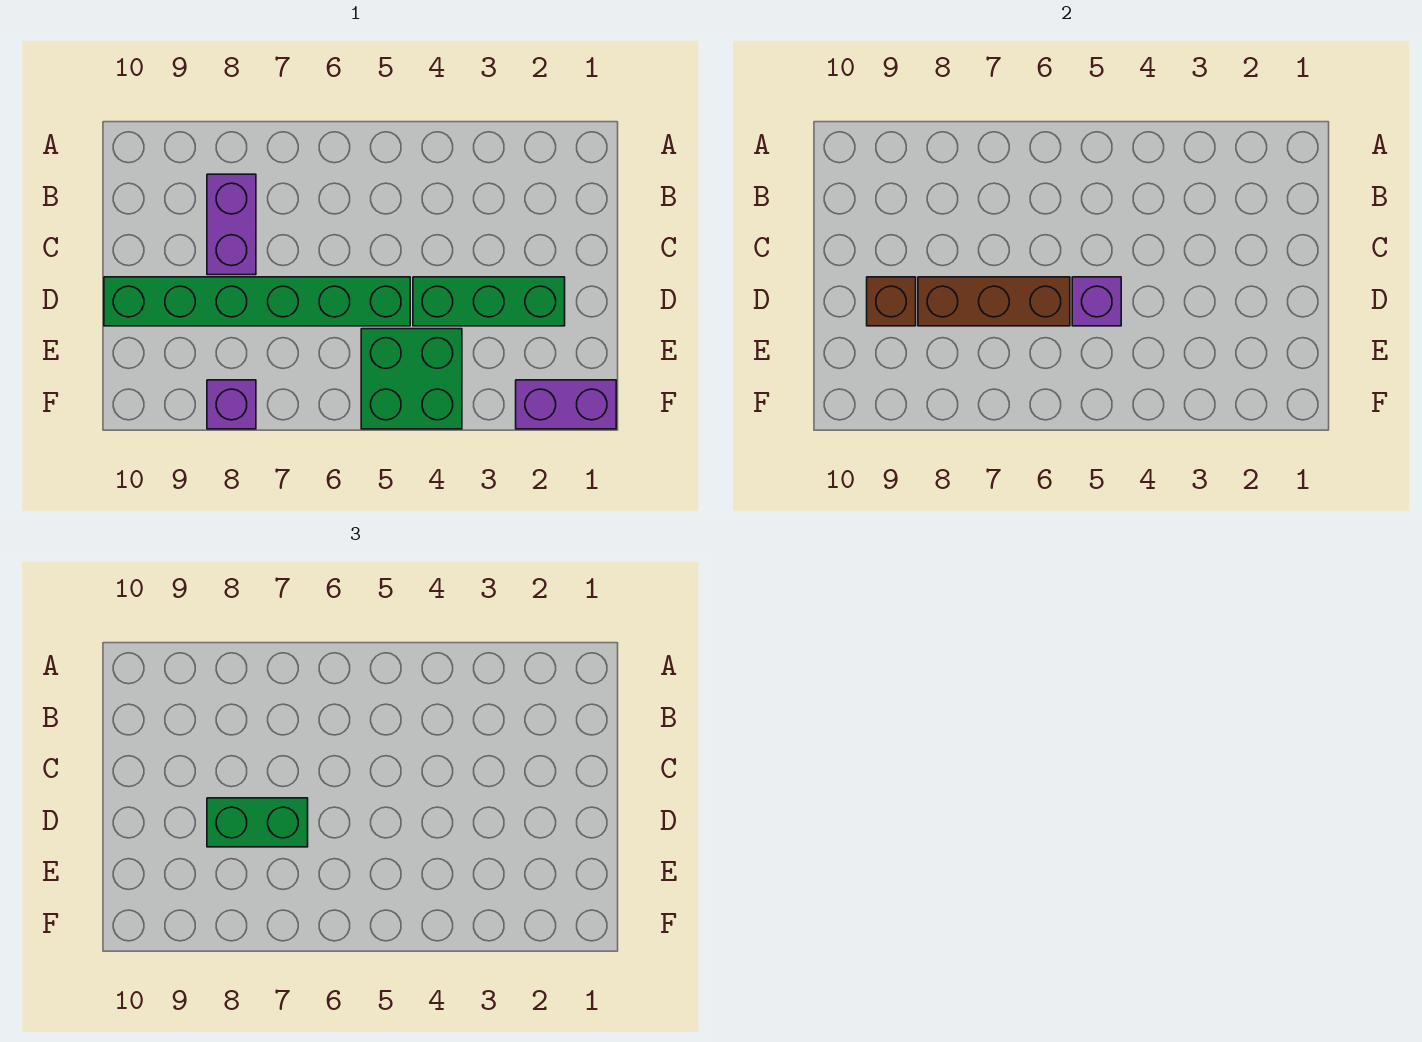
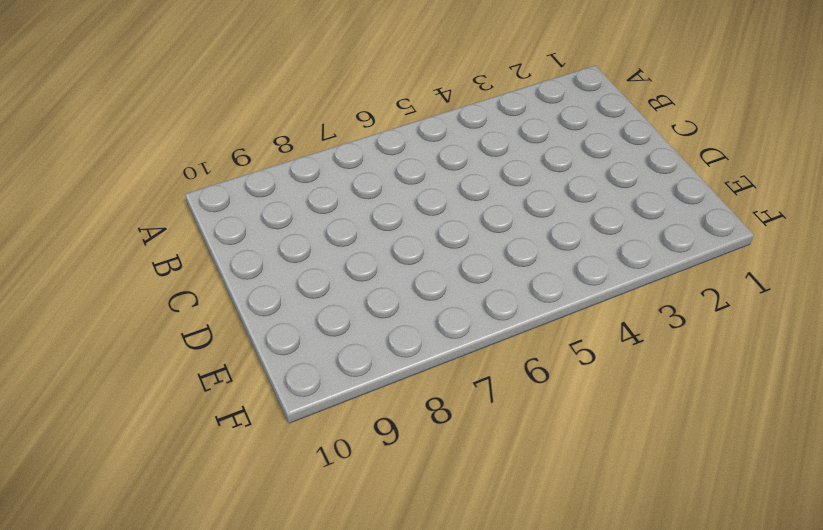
none -> purple 1x2 brick [207,174,256,275]
none -> green 1x3 brick [413,277,565,326]

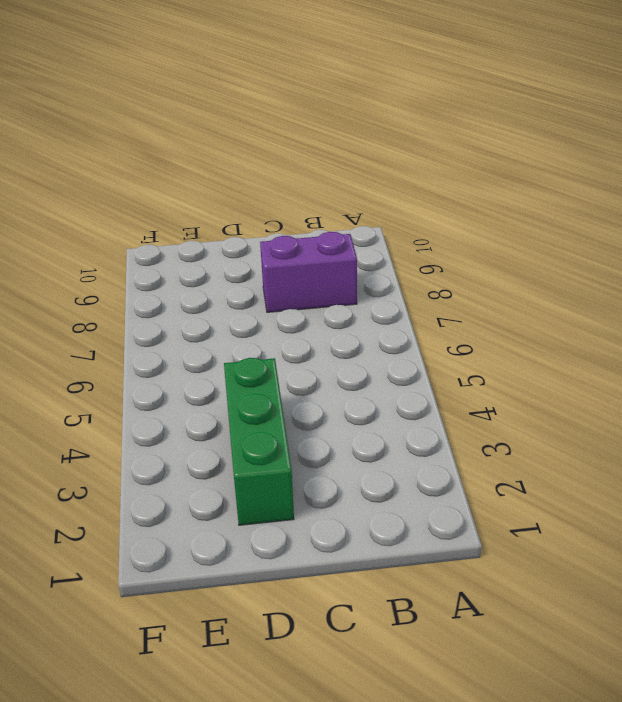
none -> green 1x6 brick [104,277,410,326]
none -> green 2x2 brick [361,329,462,429]

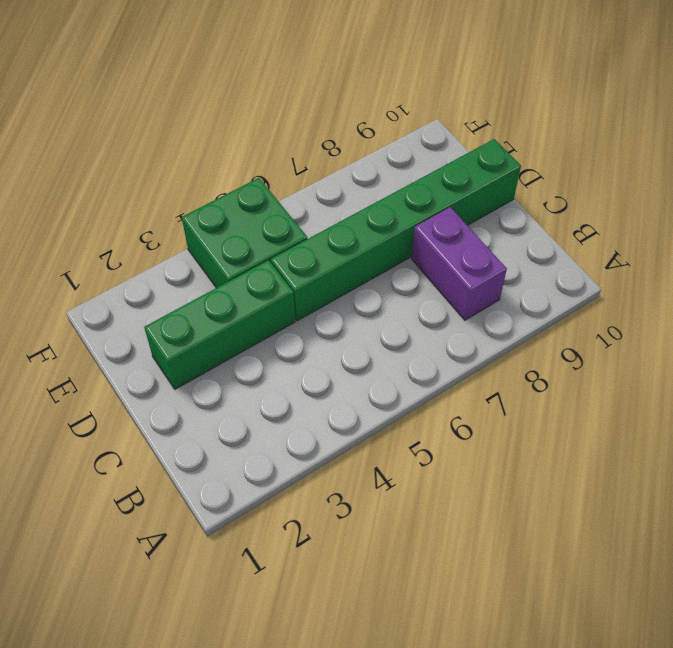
none -> purple 1x2 brick [516,380,616,429]
none -> purple 1x1 brick [207,380,256,429]

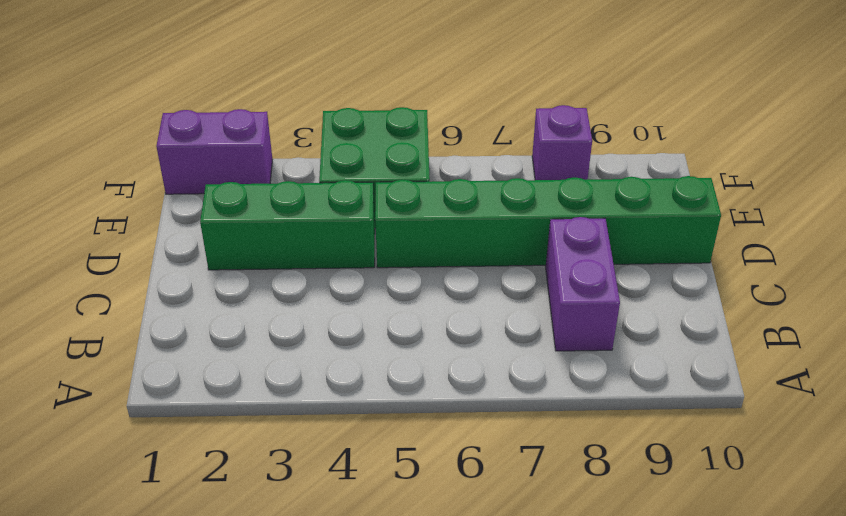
none -> purple 1x1 brick [1072,277,1121,326]
none -> brown 1x3 brick [918,277,1070,326]

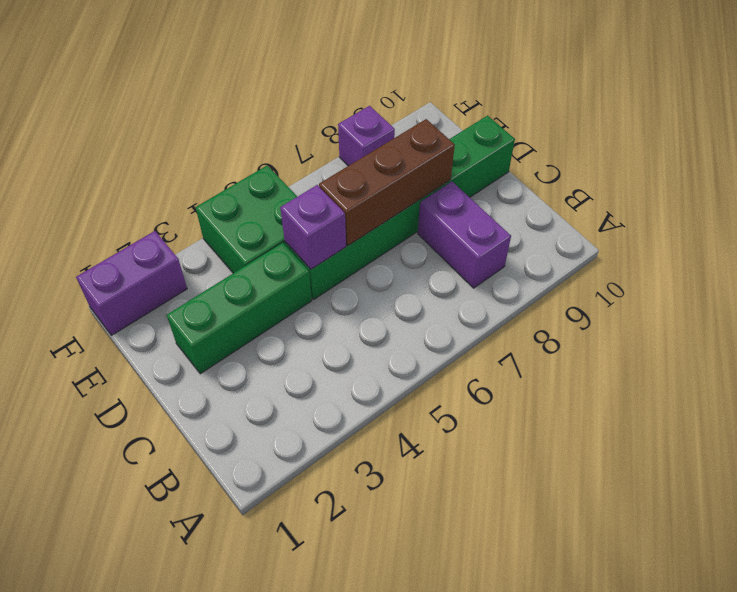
none -> brown 1x1 brick [867,277,916,326]
none -> green 1x2 brick [207,798,308,847]

